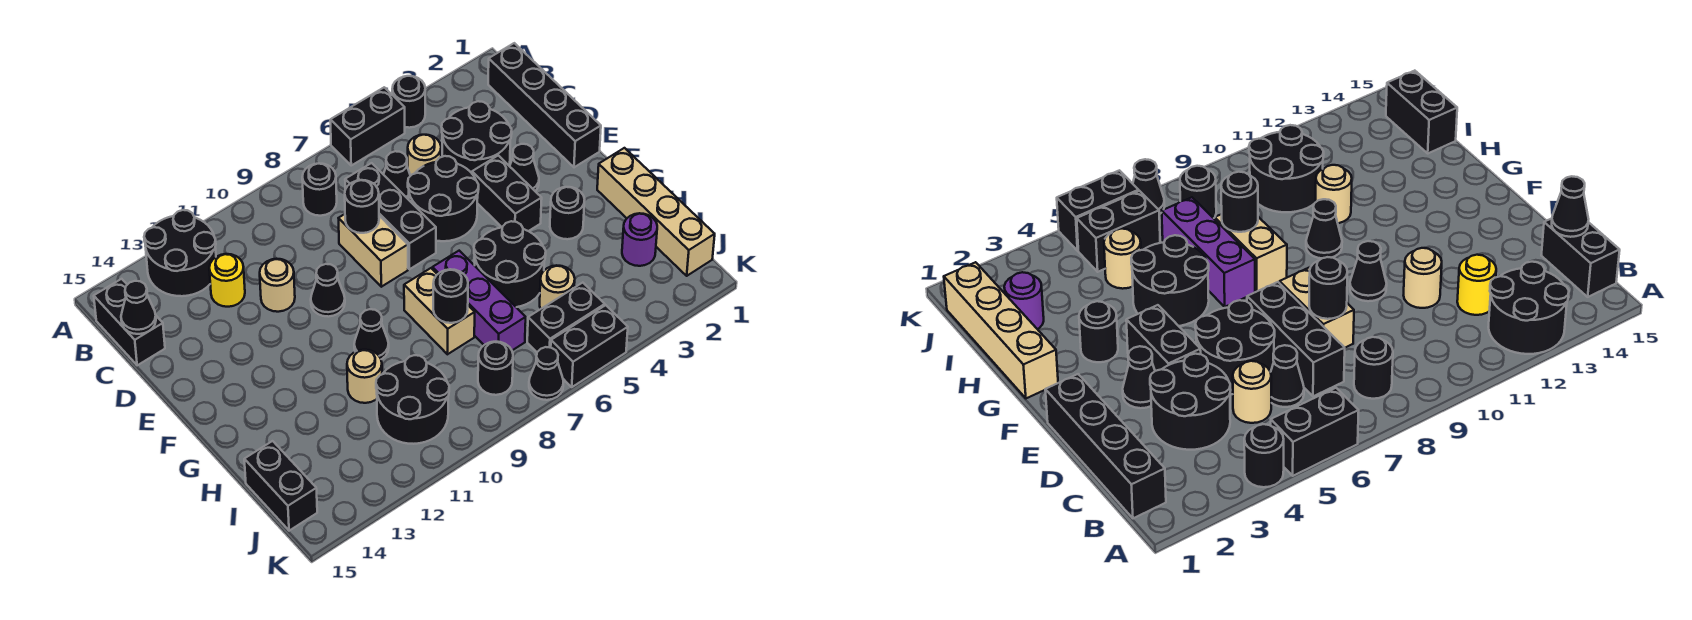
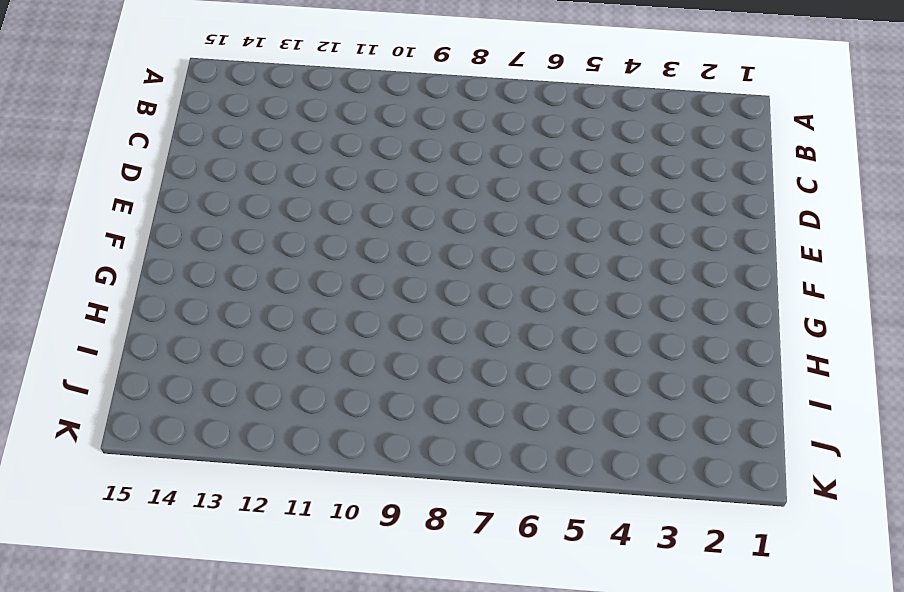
none -> black 1x1 round brick [392,76,425,128]
none -> black 1x2 brick [330,87,405,165]
none -> black 2x2 round brick [144,210,216,296]
none -> black 1x4 brick [488,43,601,167]

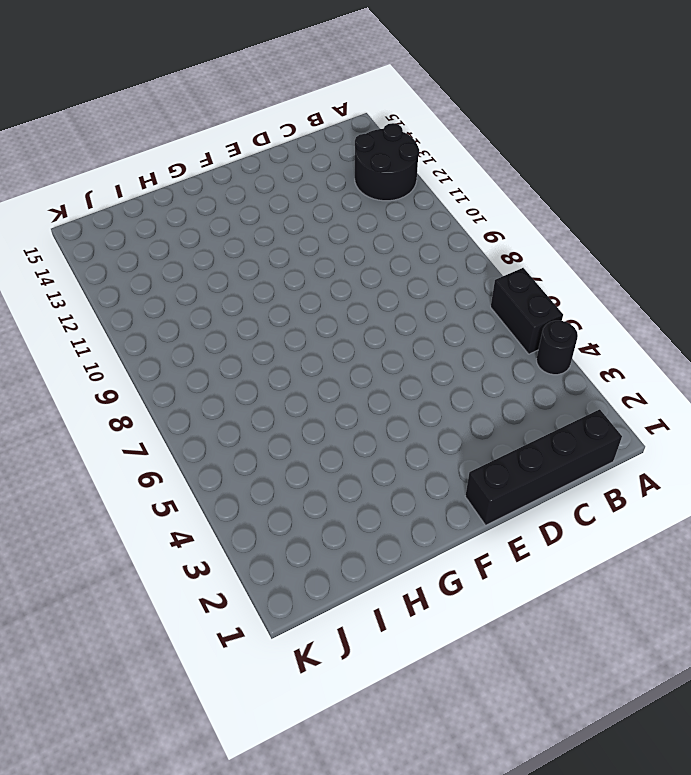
none -> black 1x1 round brick [302,164,337,216]
none -> black 1x2 brick [94,279,165,365]
none -> black 2x2 round brick [442,101,512,173]
none -> tan 1x1 round brick [408,135,441,176]

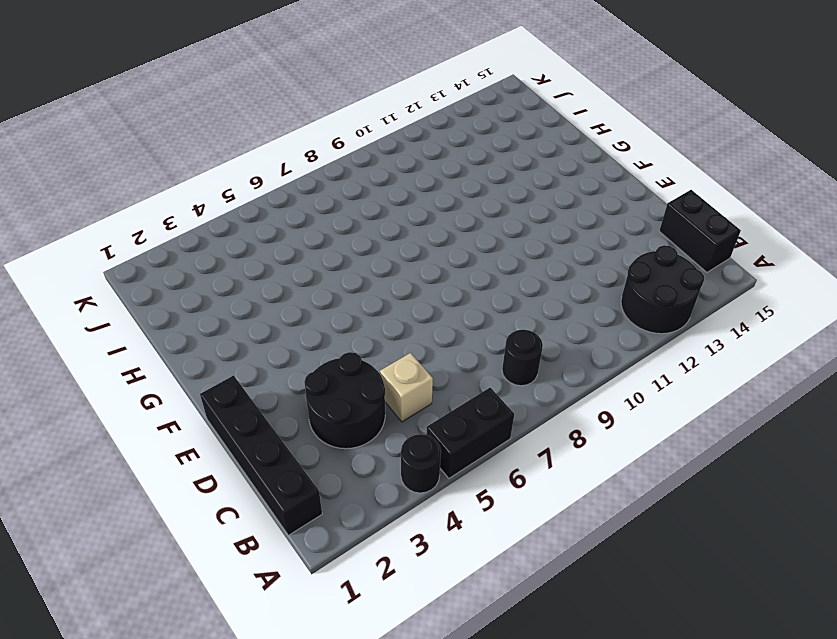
tan 1x1 brick [380,353,433,422] -> tan 1x1 round brick [408,135,441,176]
none -> black 1x1 cone [383,151,410,199]
none -> black 1x3 brick [345,163,436,269]
none -> yellow 1x1 round brick [209,254,245,307]
none -> black 2x2 round brick [408,156,479,241]

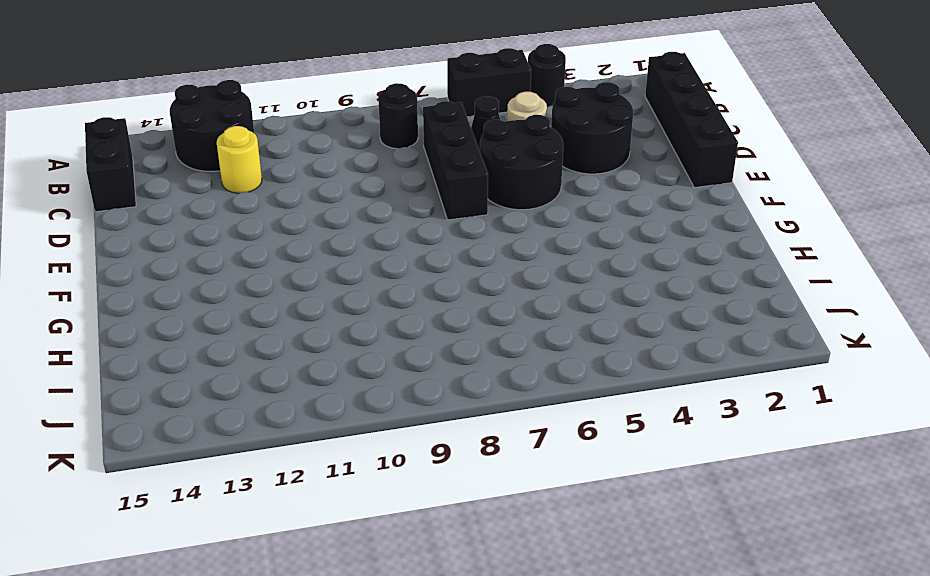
none -> tan 1x2 brick [339,214,408,287]
none -> tan 1x1 round brick [260,259,295,312]
none -> black 1x1 cone [510,144,539,191]
none -> black 1x2 brick [472,155,542,231]

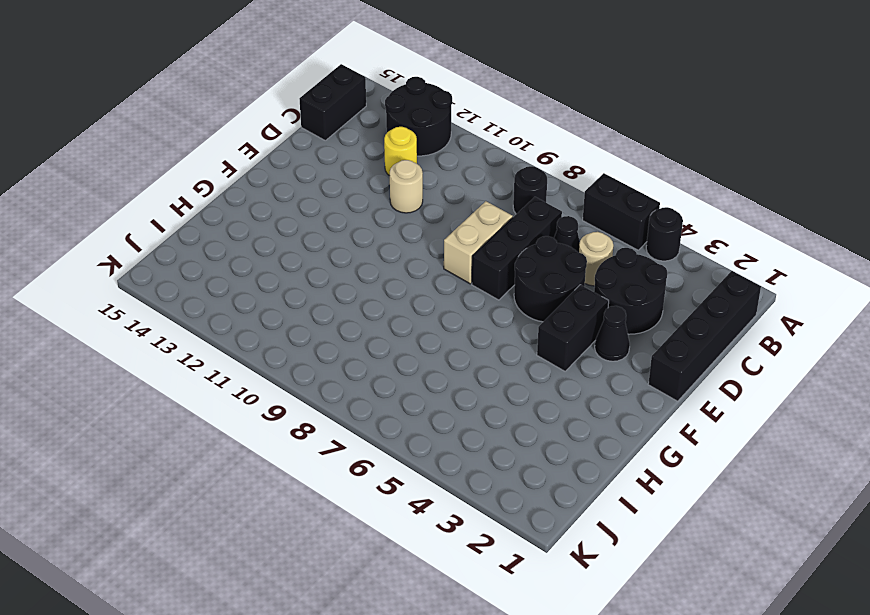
none -> black 1x1 cone [311,264,345,317]
none -> tan 1x4 brick [597,148,715,276]
none -> black 1x1 round brick [550,187,585,239]
none -> black 2x2 round brick [474,221,546,307]

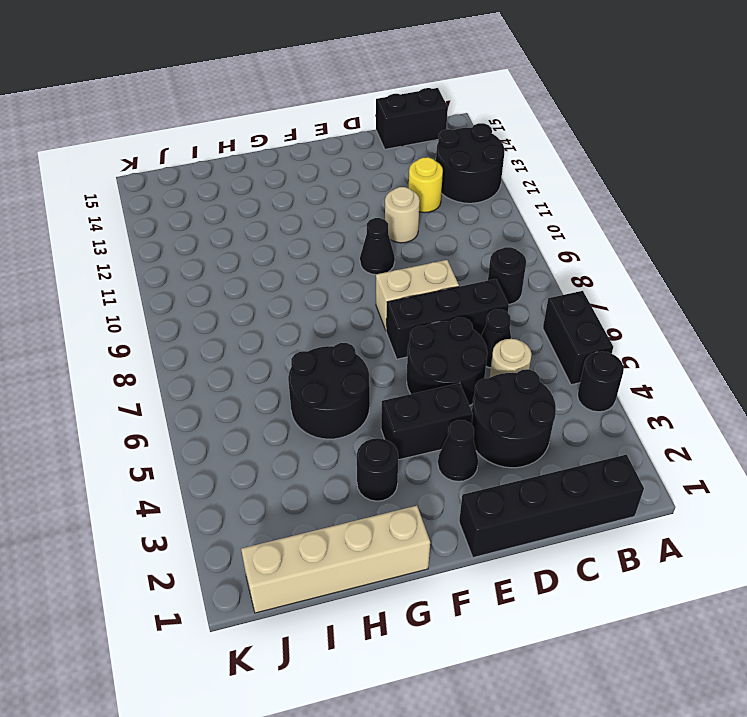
none -> purple 1x3 brick [432,251,526,350]
none -> tan 1x2 brick [404,268,475,354]
none -> black 1x1 cone [354,309,389,359]
none -> tan 1x1 round brick [347,350,382,403]

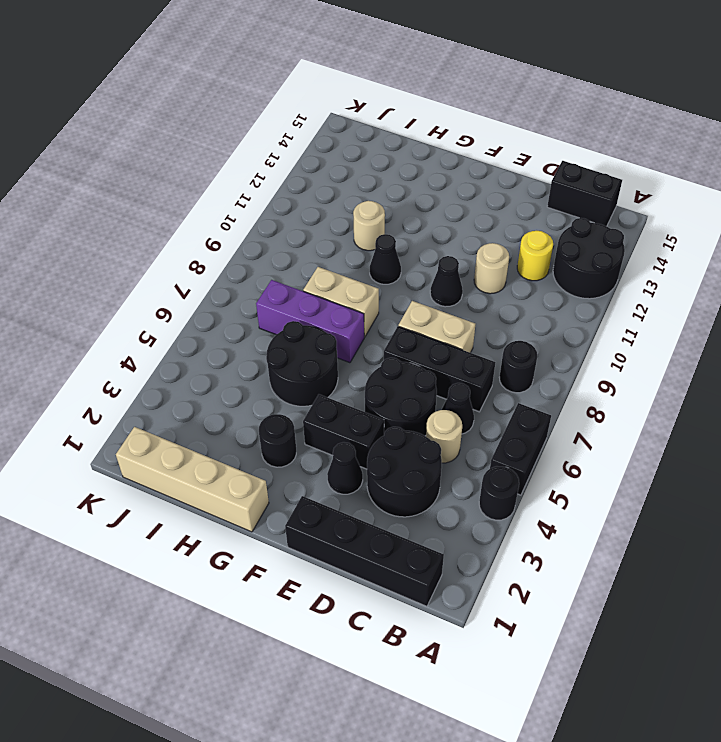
none -> purple 1x1 round brick [622,213,657,266]
none -> tan 1x1 round brick [540,265,575,309]
none -> black 2x2 round brick [376,355,449,444]
none -> black 1x2 brick [244,441,317,531]

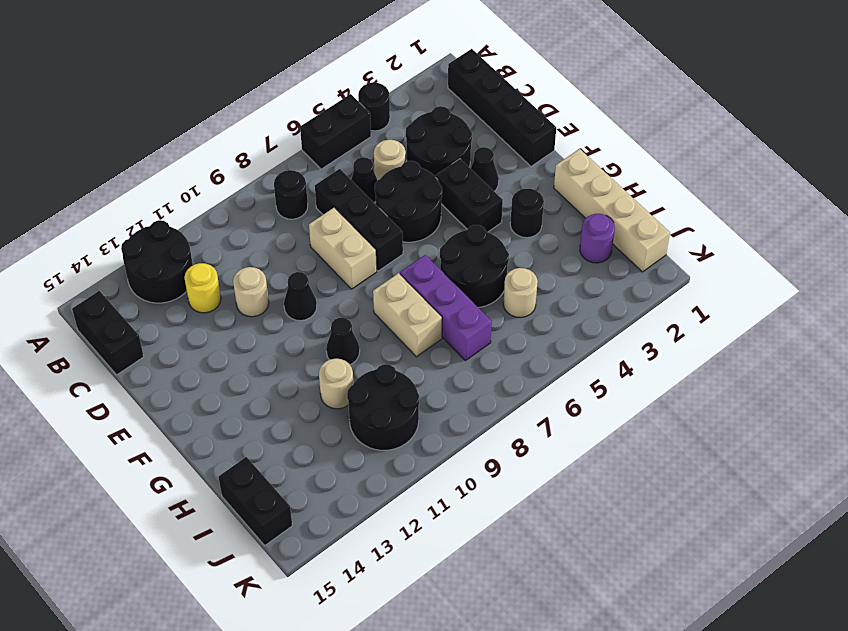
none -> black 1x2 brick [527,283,605,352]
none -> black 1x1 round brick [478,342,513,395]
none -> black 1x2 brick [551,305,628,387]
none -> black 1x1 cone [529,347,564,400]

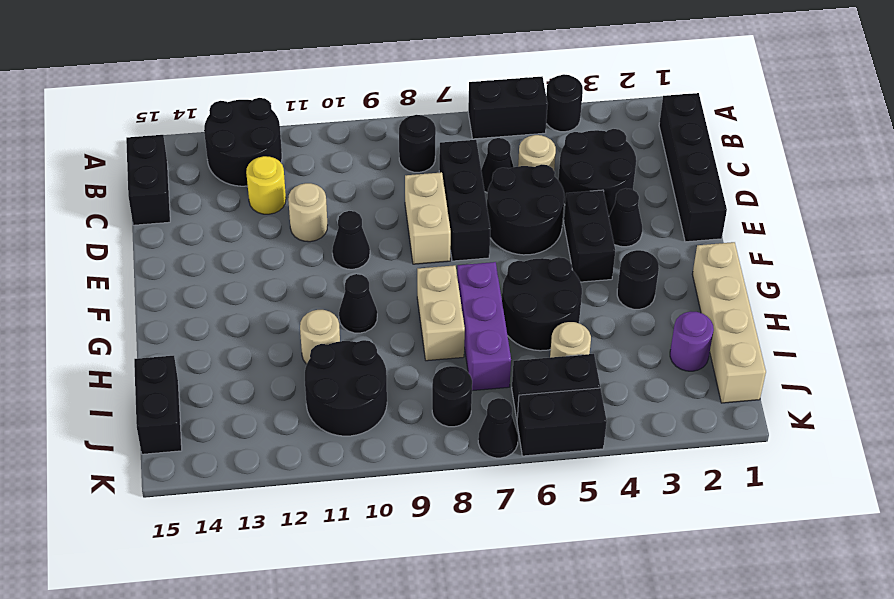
none -> black 1x1 cone [121,281,156,334]
none -> black 1x1 round brick [345,180,379,233]
none -> black 1x1 round brick [433,269,468,323]

